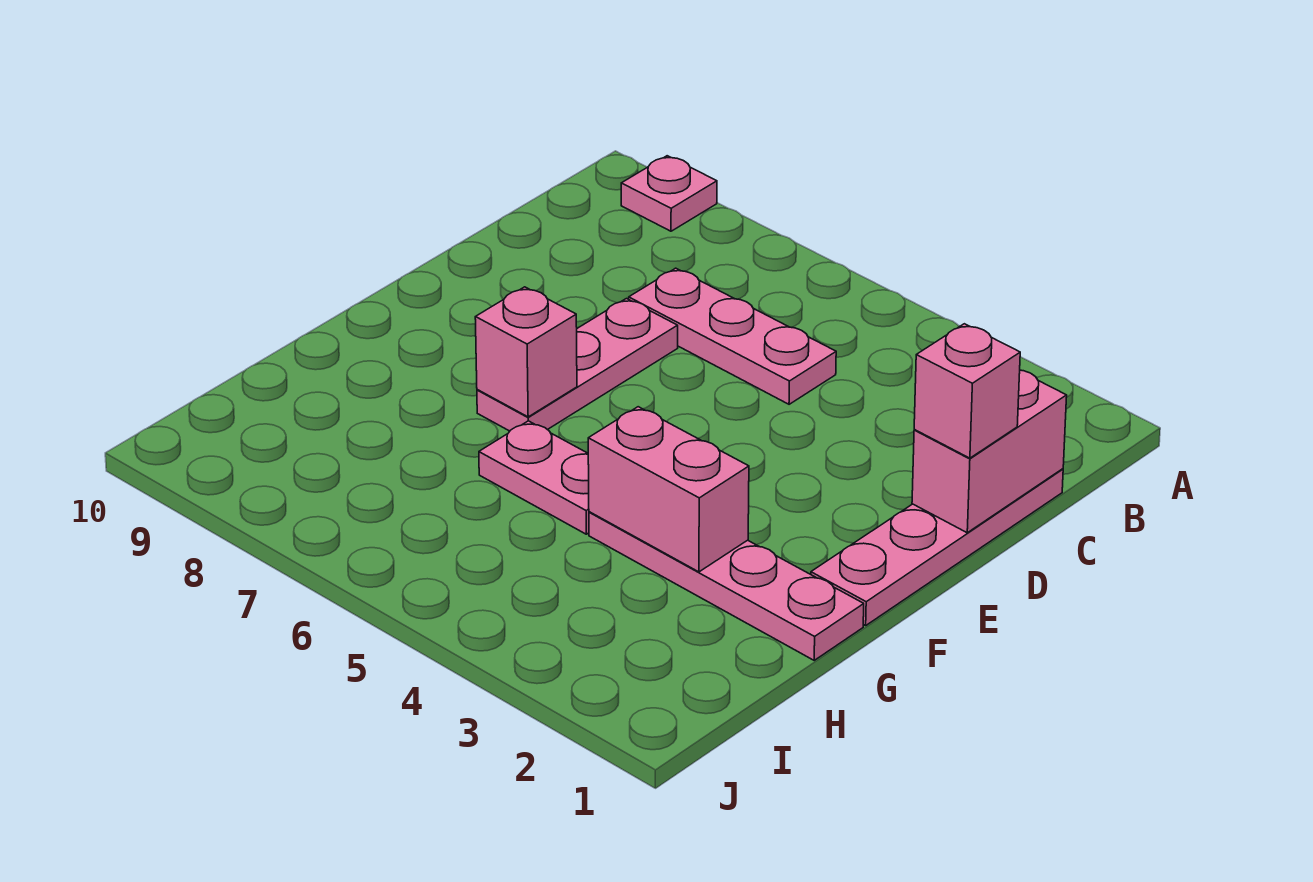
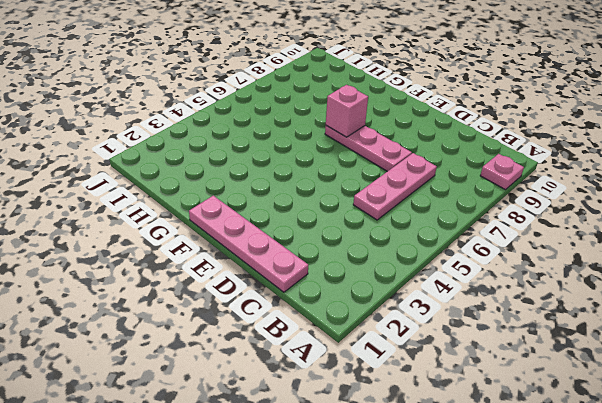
none -> pink 1x4 plate [589,512,864,660]
none -> pink 1x2 plate [479,421,589,534]

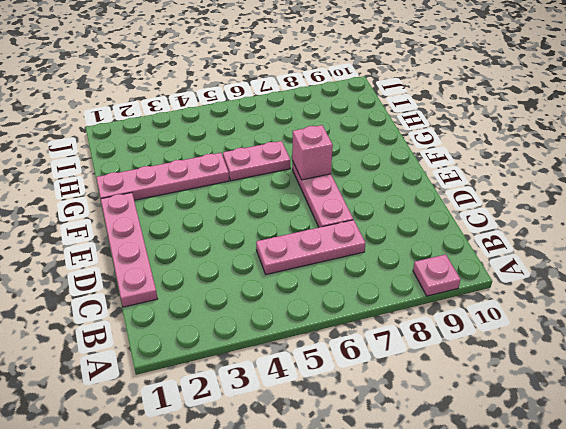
none -> pink 1x2 brick [912,370,1067,533]
none -> pink 1x2 brick [588,407,749,572]

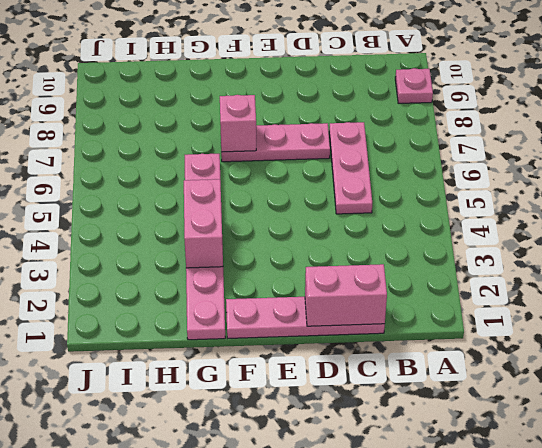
none -> pink 1x1 brick [914,324,1020,458]

